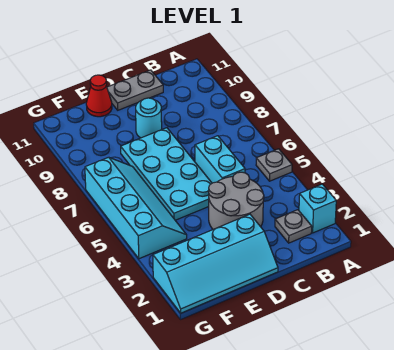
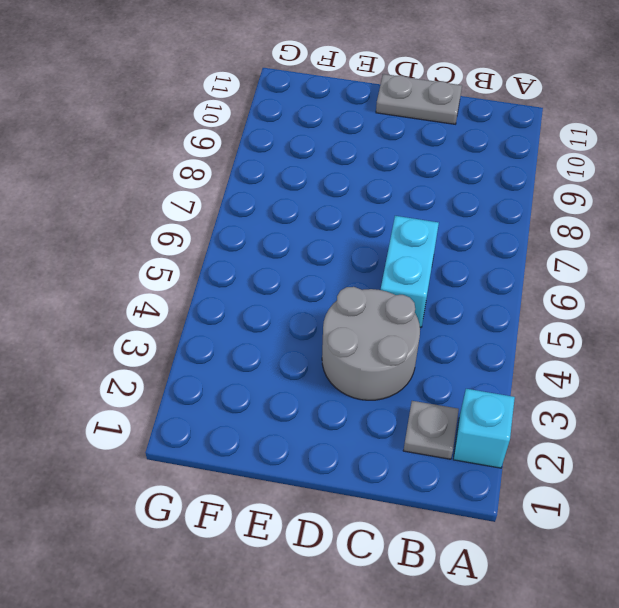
none -> grey 1x1 plate [256,149,292,181]
none -> cyan 2x4 slope [153,214,278,313]

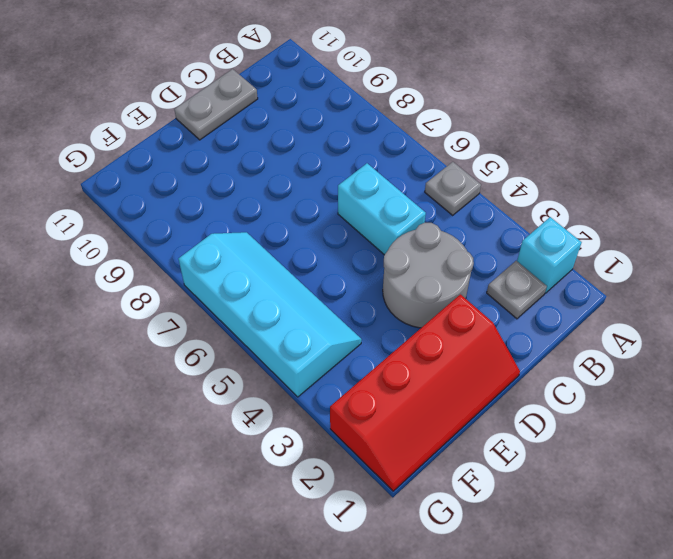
red 2x4 slope [330,294,520,491] -> cyan 2x4 slope [153,214,278,313]
none -> cyan 2x4 plate [121,128,212,220]
none -> cyan 1x1 round brick [136,98,162,138]

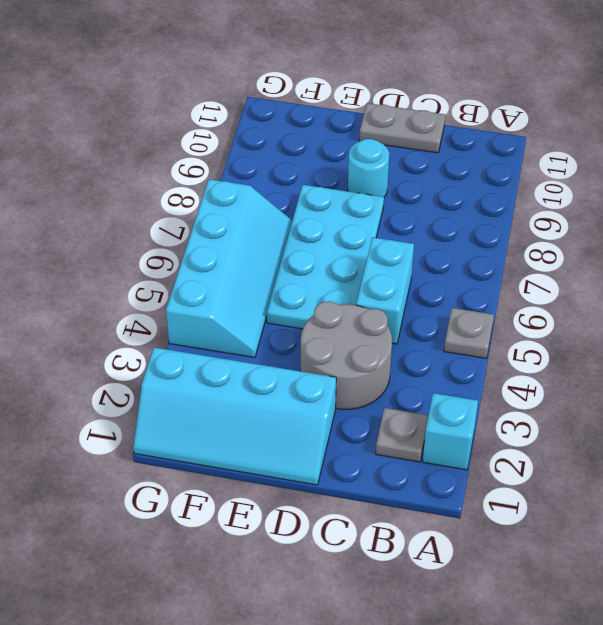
none -> red 1x1 cone [86,75,112,117]

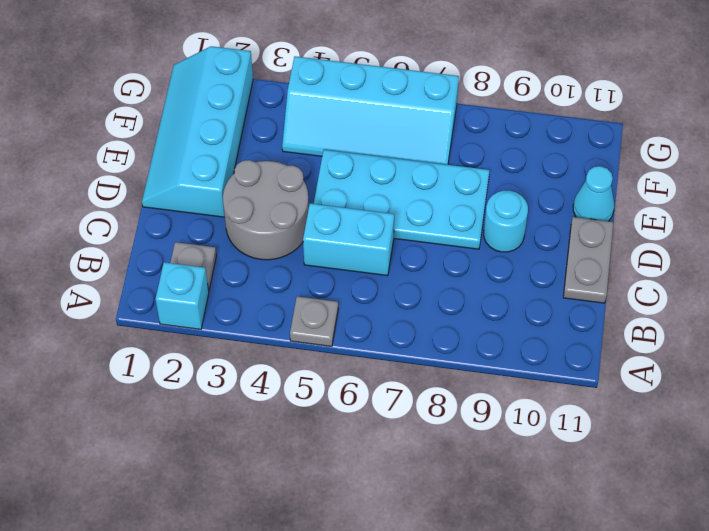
cyan 1x1 cone [573,166,614,221] -> red 1x1 cone [86,75,112,117]

